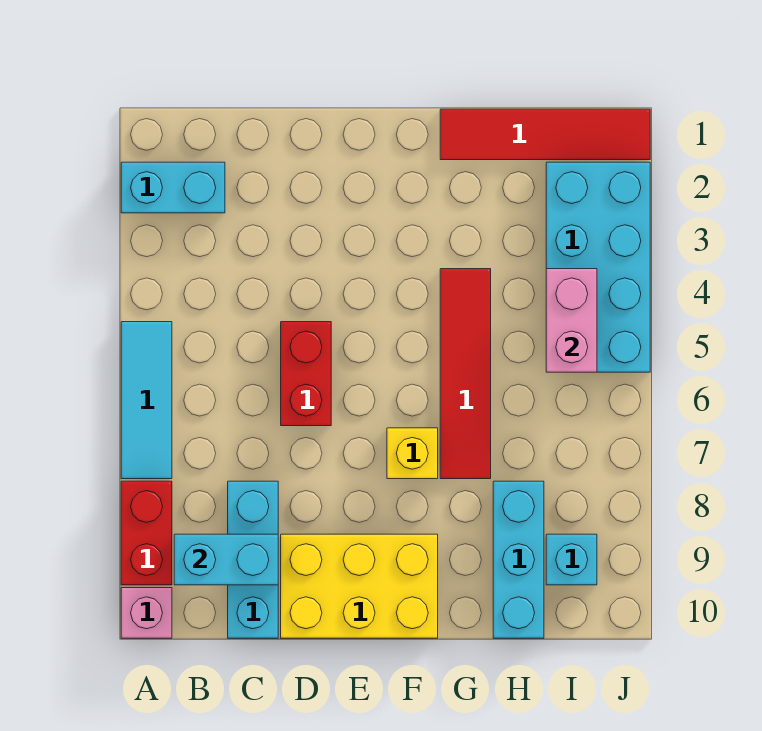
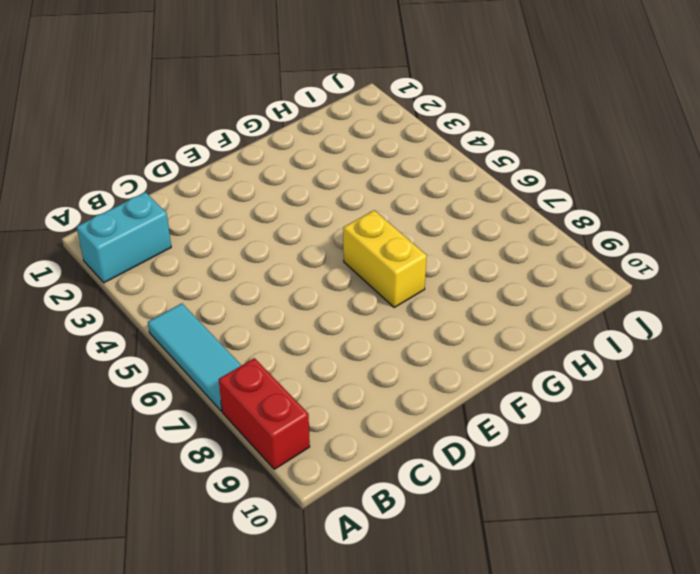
yellow 1x2 brick [343,210,427,307] -> yellow 1x1 brick [387,428,438,479]
none -> pink 1x1 brick [121,588,172,638]
none -> cyan 1x3 brick [228,481,278,638]
none -> red 1x2 brick [281,322,331,426]

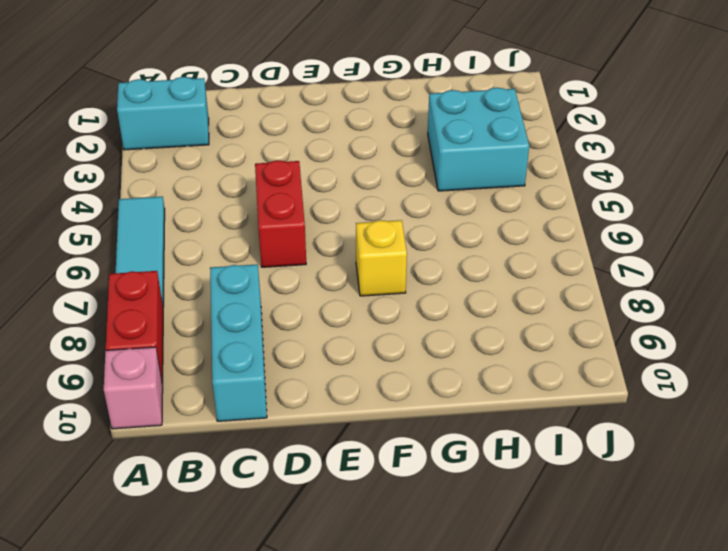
cyan 2x2 brick [428,88,529,191] -> cyan 2x4 brick [546,162,650,372]
none -> yellow 2x3 brick [281,534,438,638]
none -> red 1x4 tile [440,109,650,160]
none -> red 1x4 tile [440,269,491,479]

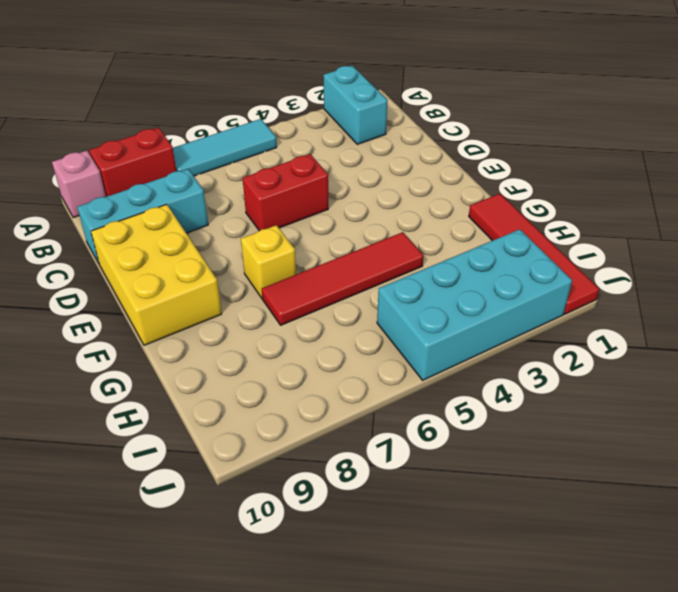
none -> cyan 1x3 brick [493,481,544,638]
none -> cyan 1x1 brick [546,534,597,585]
none -> cyan 1x2 brick [174,534,278,585]

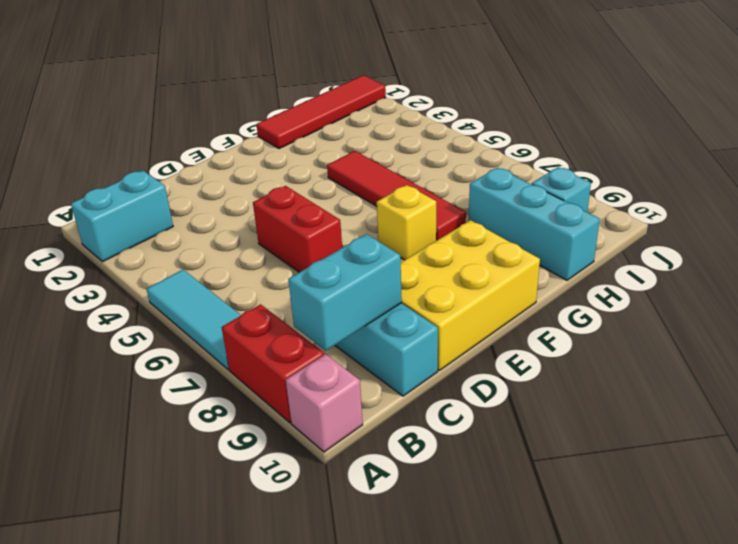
none -> cyan 2x4 brick [546,162,650,372]
none -> pink 1x2 brick [546,269,597,372]

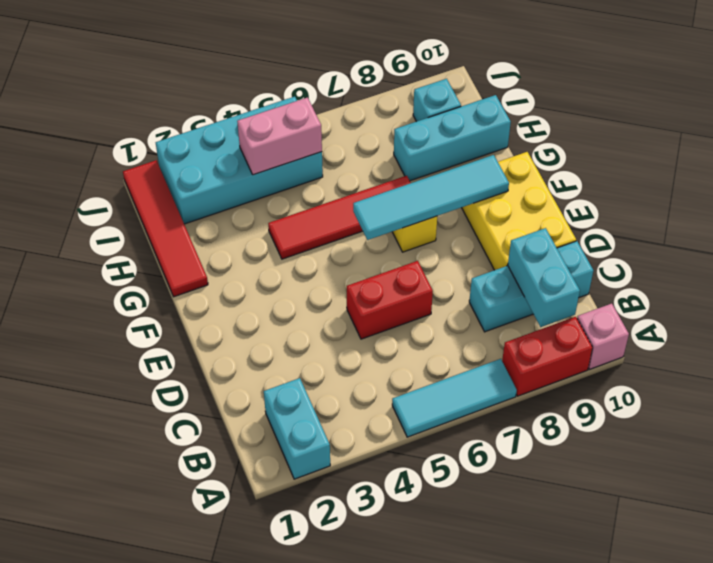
cyan 1x4 tile [353,155,509,240] -> none

